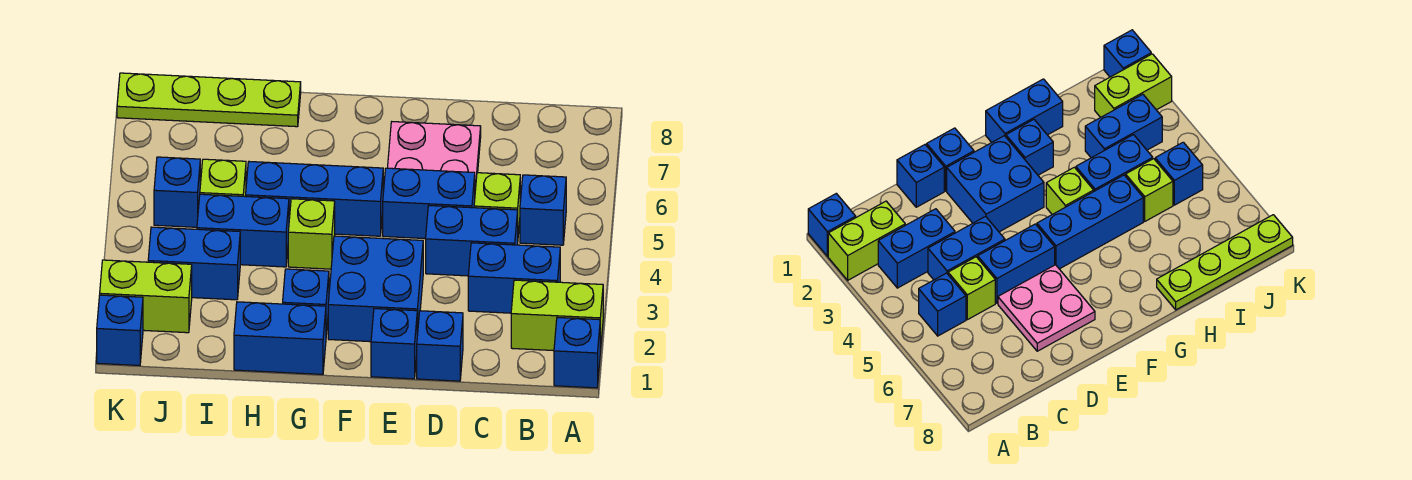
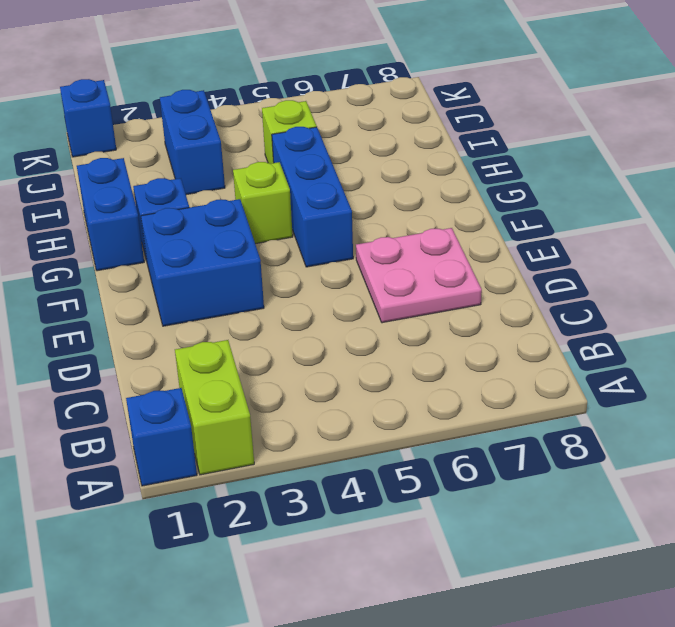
none -> blue 1x2 brick [468,243,560,313]
none -> blue 1x1 brick [520,175,566,245]
none -> blue 1x2 brick [426,206,518,276]

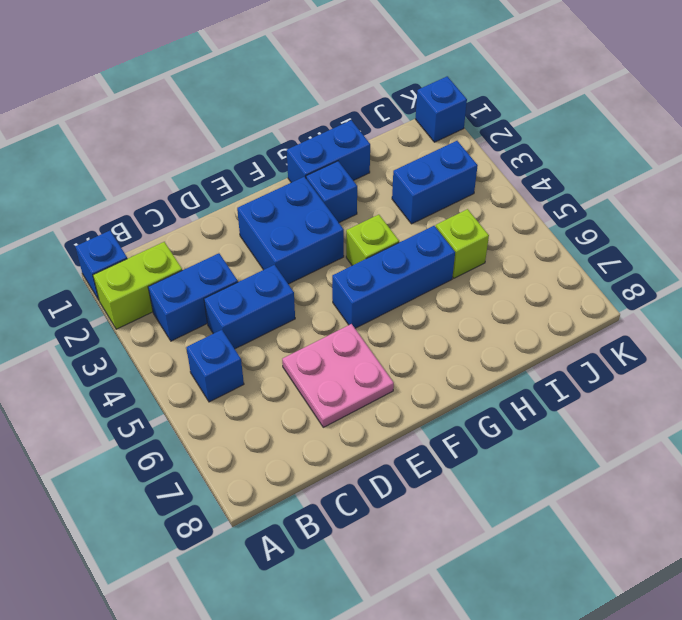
none -> lime 1x1 brick [474,173,520,234]
none -> blue 1x1 brick [417,311,463,381]
none -> blue 1x2 brick [383,168,475,239]

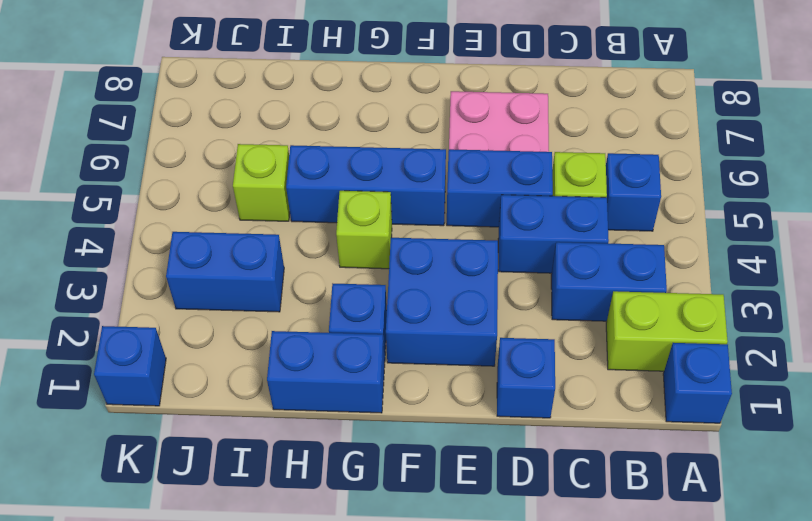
none -> blue 1x1 brick [371,309,417,379]
none -> blue 1x2 brick [197,194,289,267]
none -> lime 1x4 plate [117,73,301,127]

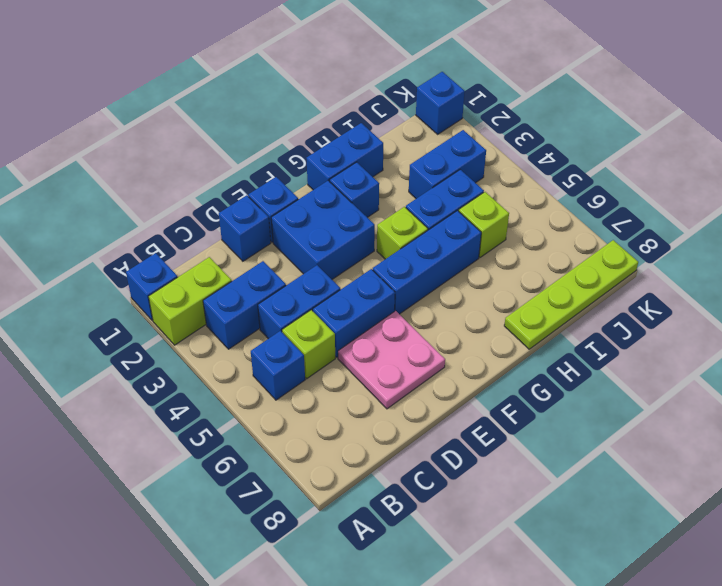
none -> lime 1x2 brick [100,260,192,333]
none -> blue 1x1 brick [154,157,200,227]

